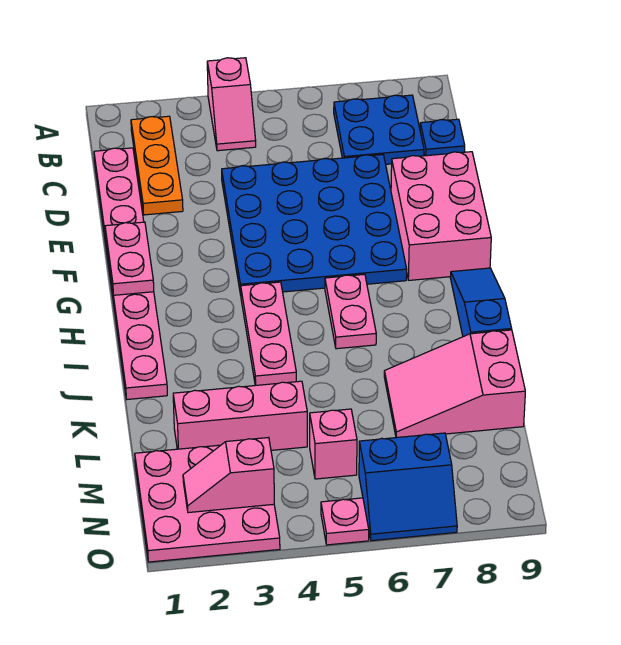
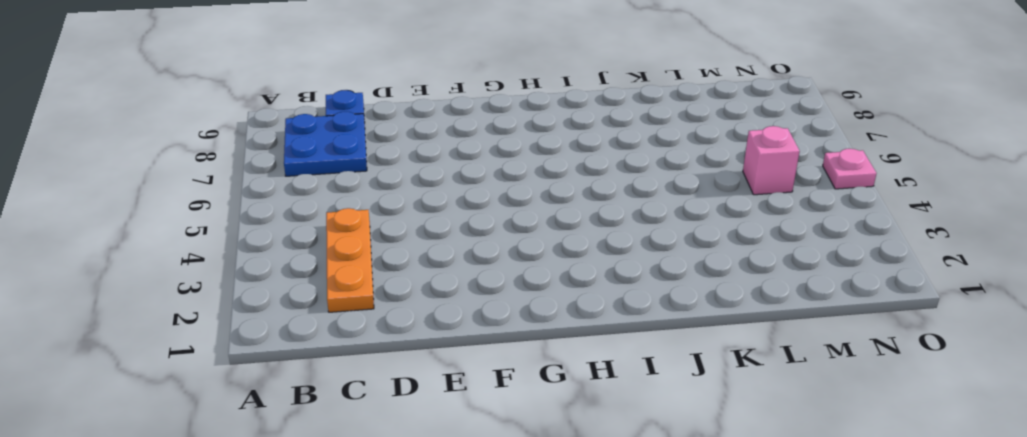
orange 1x3 plate [326,208,374,312] -> orange 1x3 plate turned to [131,116,183,215]
none -> pink 1x2 slope [207,58,256,151]
none -> pink 1x8 plate [94,148,167,399]
none -> blue 4x4 plate [222,155,407,295]

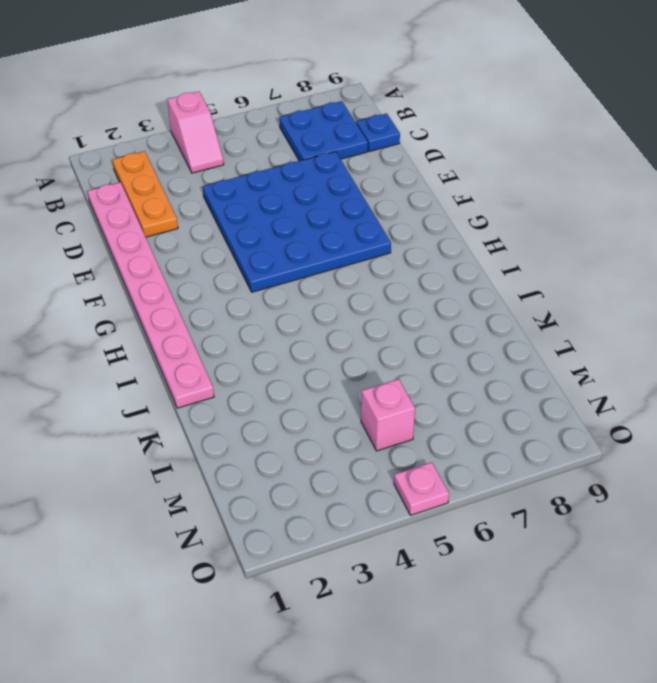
none -> pink 2x3 brick [391,152,491,280]
none -> pink 1x3 plate [241,282,296,385]
none -> pink 1x2 plate [325,274,376,349]

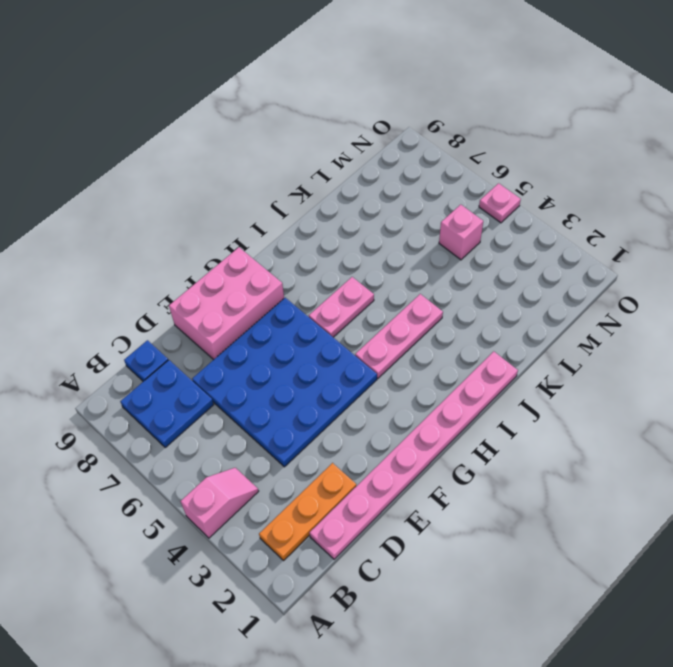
none -> blue 1x3 slope [451,268,512,337]
none -> pink 2x3 slope [384,330,525,438]
none -> pink 1x3 brick [173,381,307,450]

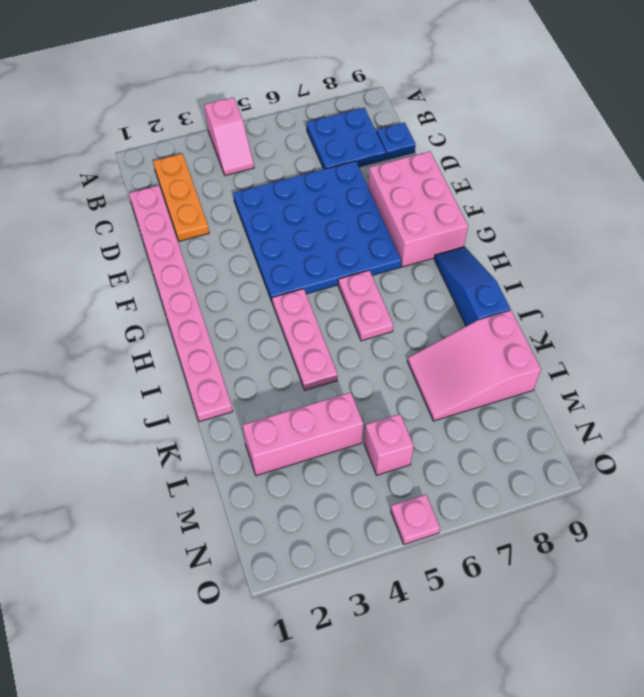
none -> pink 3x3 plate [135,445,280,562]
none -> blue 2x2 slope [359,433,457,541]
none -> pink 1x2 plate [105,222,154,295]

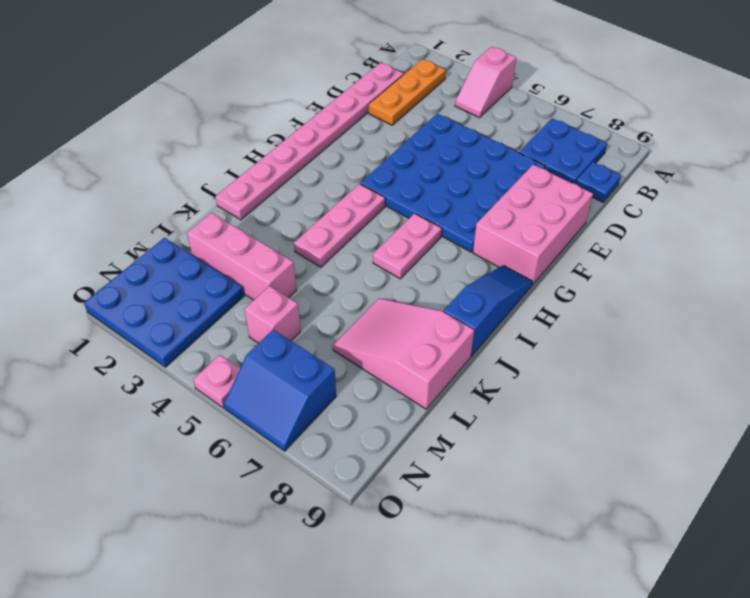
blue 3x3 plate [84,238,244,367] -> pink 3x3 plate [135,445,280,562]
none -> pink 1x2 plate [105,222,154,295]
none -> pink 1x2 slope [183,438,274,513]

